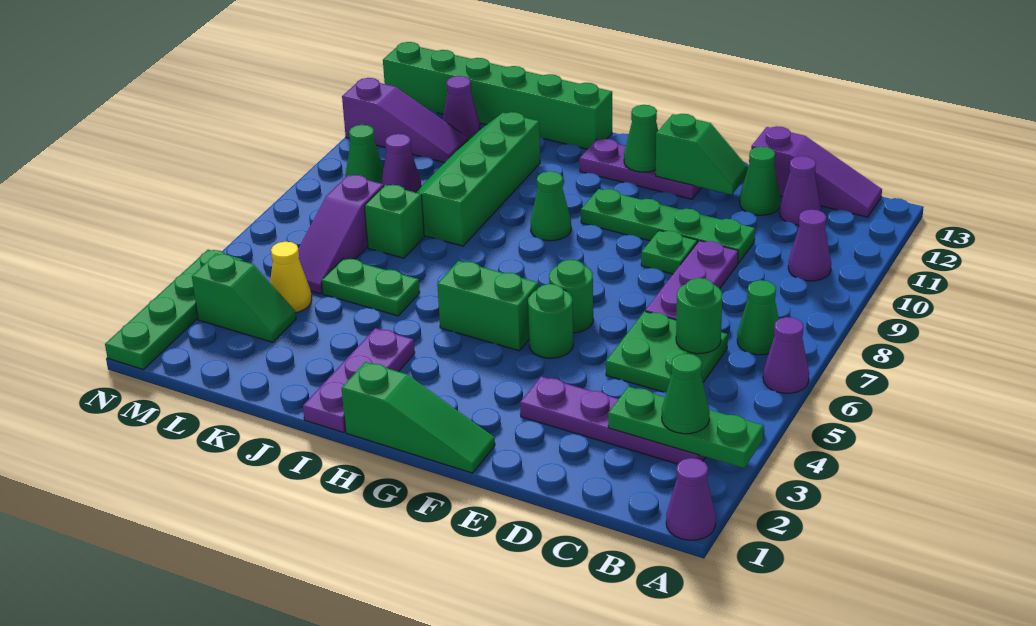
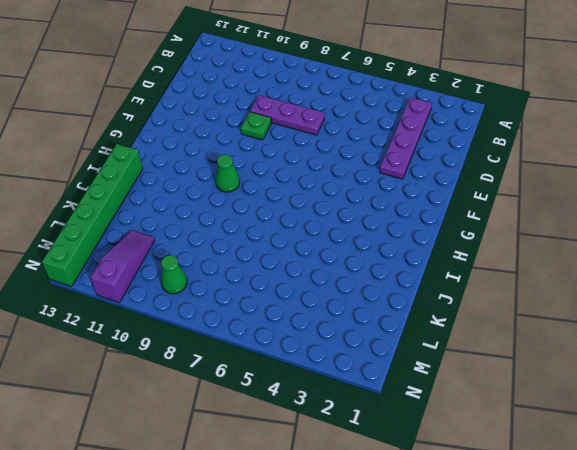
none -> purple 1x1 cone [666,458,716,540]
none -> purple 1x1 cone [763,317,809,393]
none -> green 1x1 cone [737,280,779,355]
none -> purple 1x1 cone [788,210,831,281]

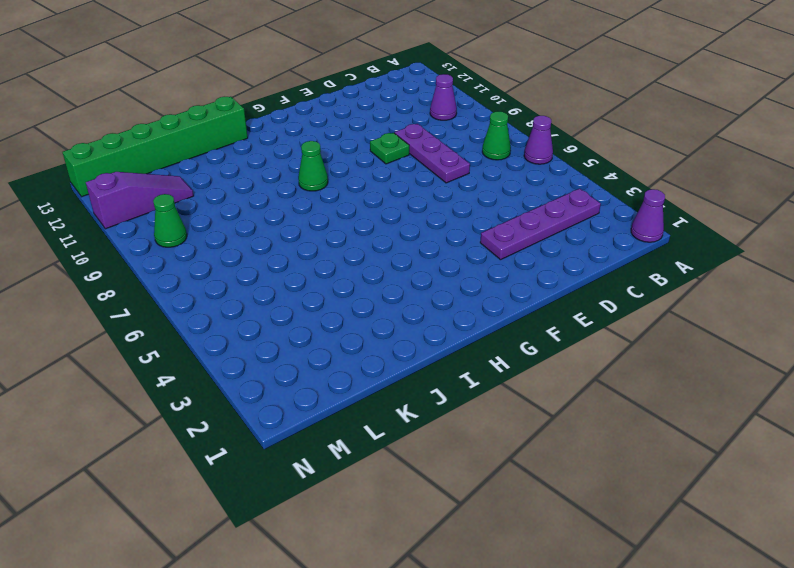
none -> purple 1x3 slope [751,126,882,217]
none -> green 2x2 plate [606,311,728,392]
none -> purple 1x1 cone [780,156,821,225]
none -> green 1x4 plate [581,189,755,263]

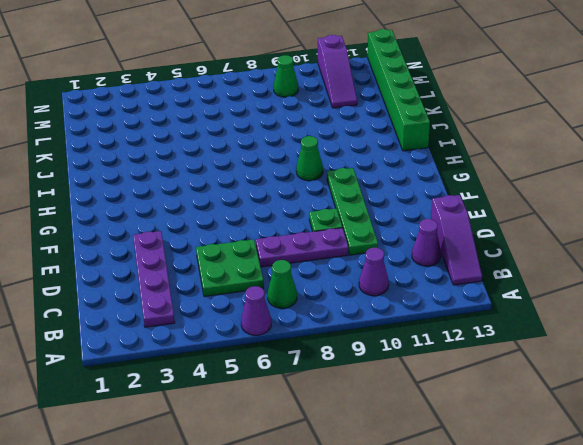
none -> purple 1x1 cone [666,458,716,540]
none -> green 1x1 cone [740,147,781,215]
none -> green 1x3 slope [342,362,495,473]
none -> green 1x1 round brick [528,284,573,358]

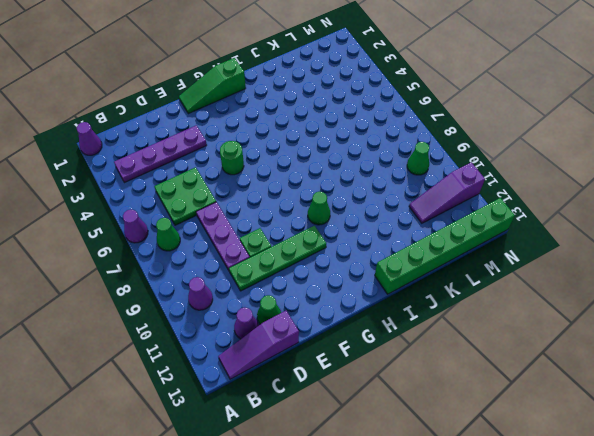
none -> green 1x1 round brick [549,260,593,333]
none -> purple 1x3 plate [580,139,702,199]
none -> green 1x2 brick [437,261,538,351]
none -> purple 1x3 plate [303,328,415,433]

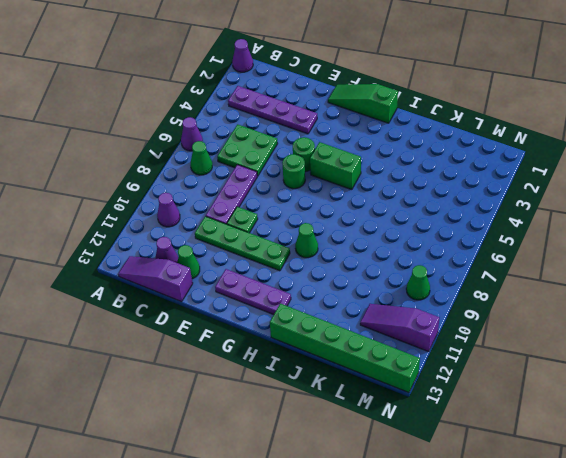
none -> purple 1x3 plate [303,328,415,433]
none -> green 1x2 plate [321,258,420,316]
none -> green 2x4 slope [415,112,540,246]
none -> green 1x1 brick [364,185,424,258]

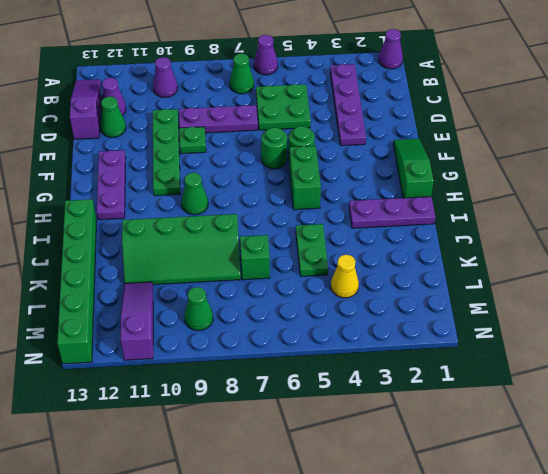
none -> green 1x2 slope [192,254,296,342]
none -> purple 1x3 slope [298,175,384,294]
none -> purple 1x1 cone [381,134,421,192]
none -> purple 1x1 cone [443,76,480,139]

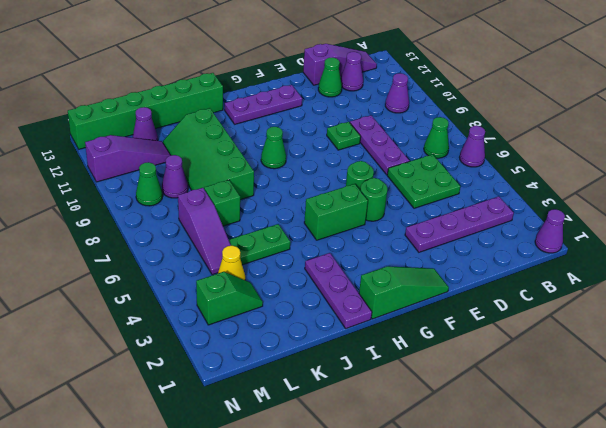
none -> green 1x4 plate [581,189,755,263]
none -> green 1x4 plate [105,250,243,370]
none -> green 1x3 plate [608,386,763,468]
none -> green 1x1 round brick [676,278,722,354]

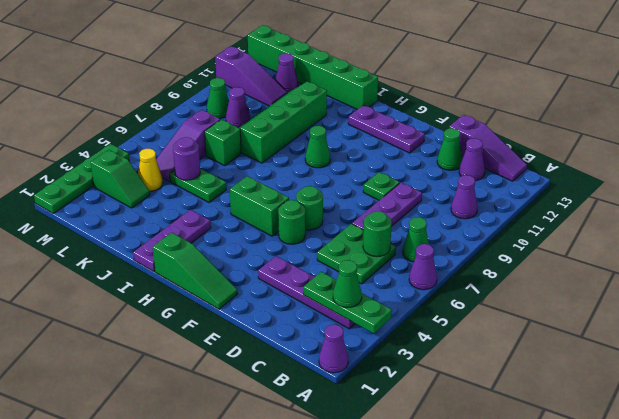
purple 1x1 round brick [173,137,200,180] -> none
none -> green 1x4 plate [581,189,755,263]
none -> green 1x2 slope [656,114,748,195]
none -> green 1x1 cone [624,105,658,172]

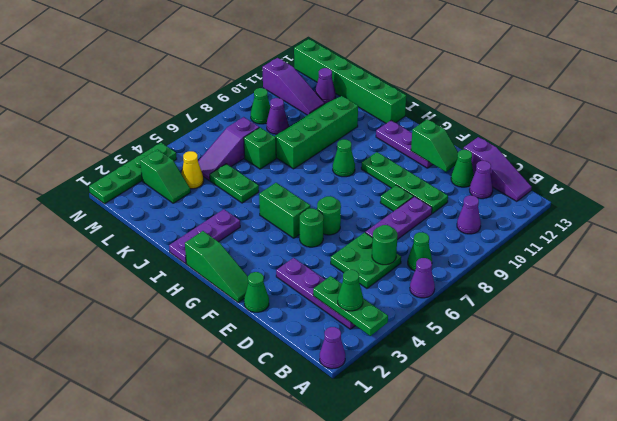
green 1x1 cone [244,272,269,312] -> green 1x1 cone moved to [624,105,658,172]

